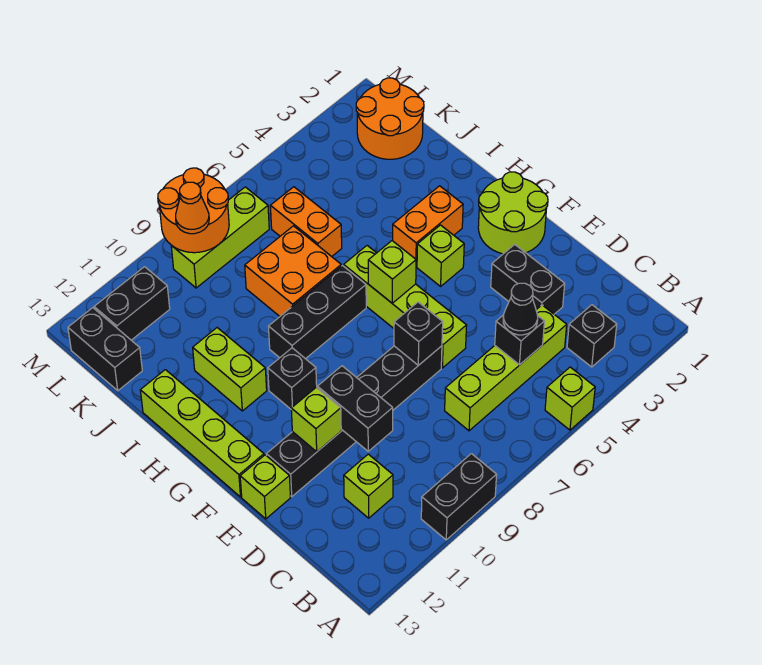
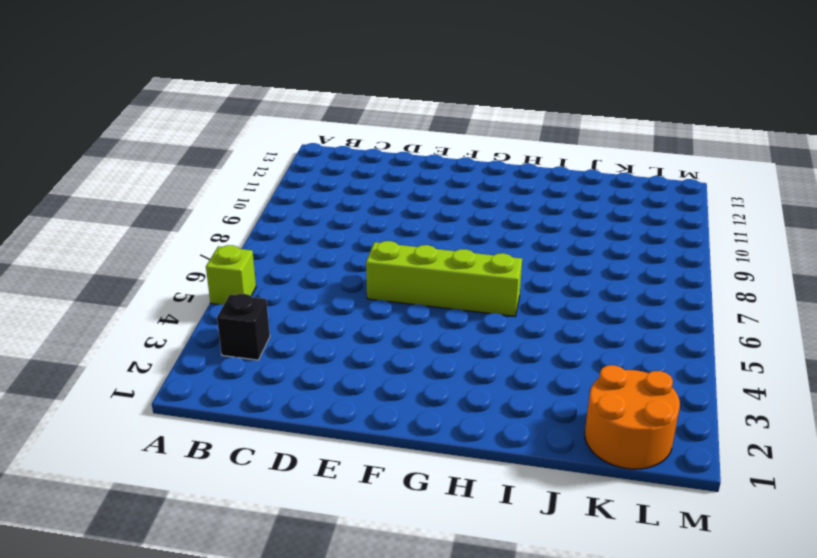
none -> black 1x2 brick [421,454,497,540]
none -> lime 1x4 brick [445,305,567,431]
none -> lime 1x1 brick [344,454,393,518]
none -> black 1x2 brick [491,244,565,314]

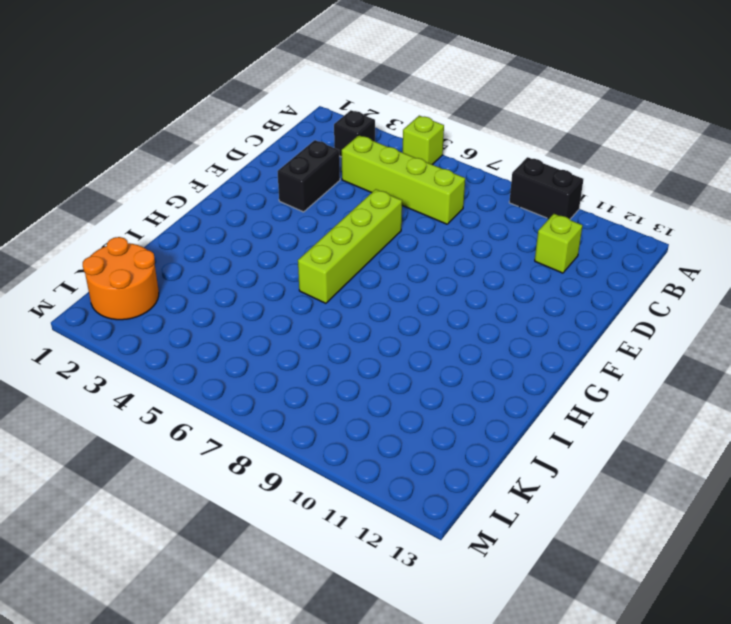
none -> black 1x6 brick [266,346,442,497]
none -> lime 1x1 brick [240,455,291,519]
none -> lime 2x2 round brick [478,172,548,254]
none -> lime 1x4 brick [140,370,264,497]

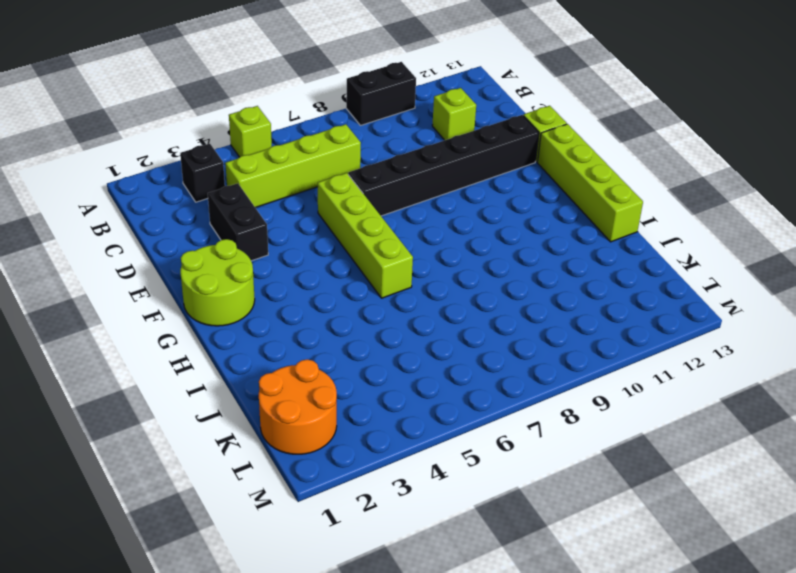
none -> lime 1x1 brick [417,225,464,286]
none -> black 1x1 brick [268,348,317,409]
none -> orange 1x2 brick [393,186,463,266]
none -> black 1x3 brick [268,266,366,359]

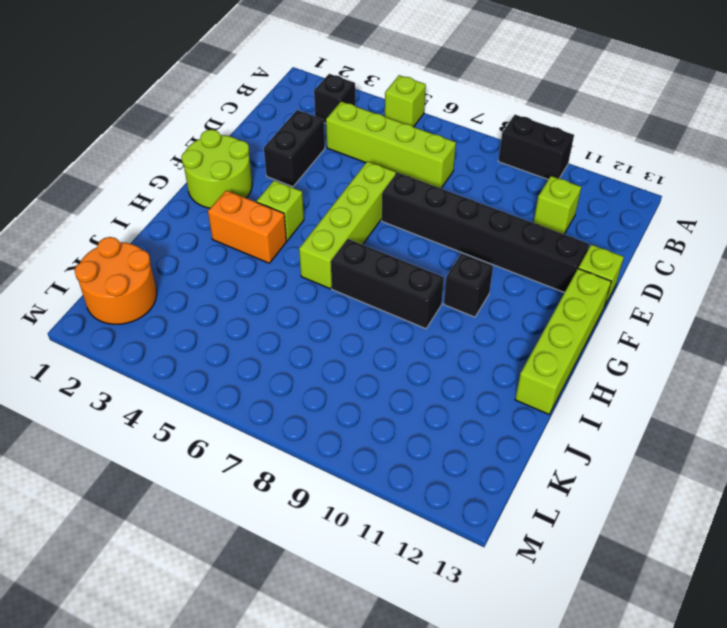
none -> lime 1x2 brick [193,328,267,411]
none -> orange 2x2 brick [245,226,341,316]
none -> orange 1x2 brick [270,187,342,257]
none -> black 1x2 brick [68,308,142,391]

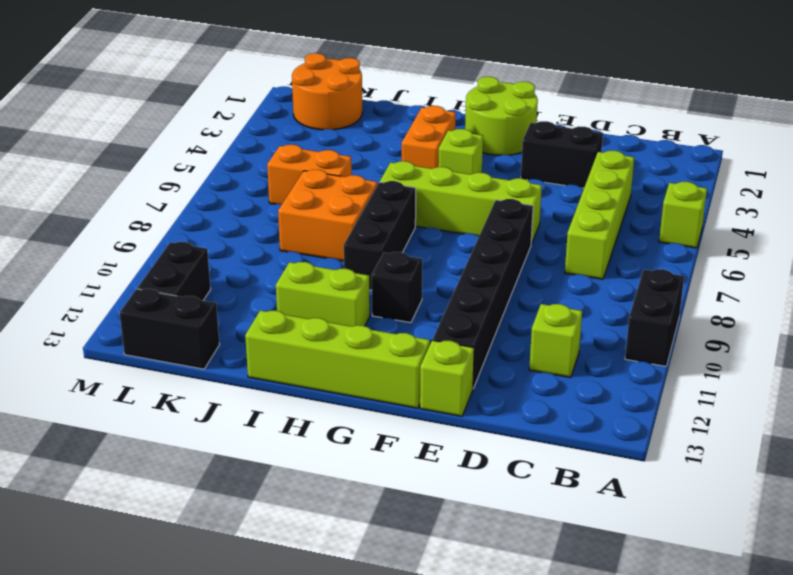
none -> black 1x1 brick [567,305,617,367]
none -> lime 1x3 brick [171,187,269,288]
none -> black 1x1 brick [495,315,544,365]
none -> black 1x2 brick [317,366,393,451]

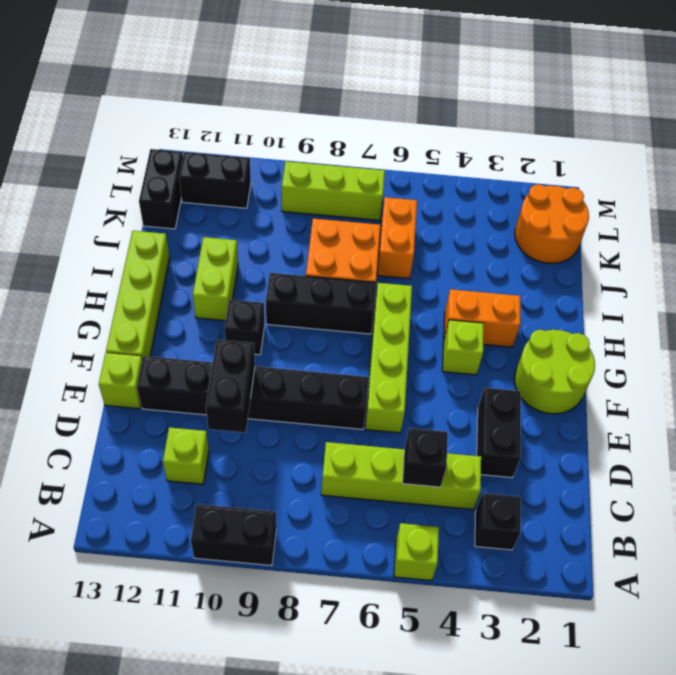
none -> black 1x1 brick [394,302,443,365]
none -> lime 1x1 brick [291,387,341,452]
none -> lime 1x1 brick [368,241,416,303]
none -> orange 2x2 round brick [158,168,229,253]

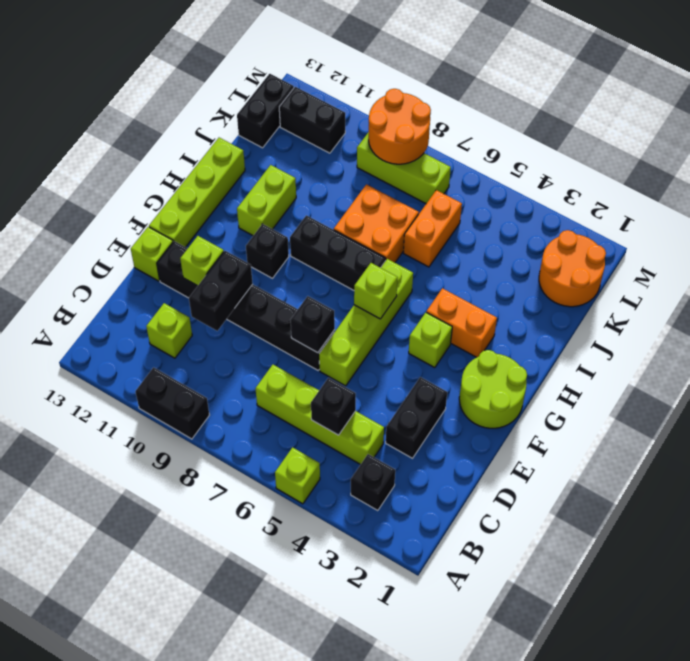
none -> black 1x1 cone [503,283,538,335]
none -> orange 1x1 cone [176,182,209,234]

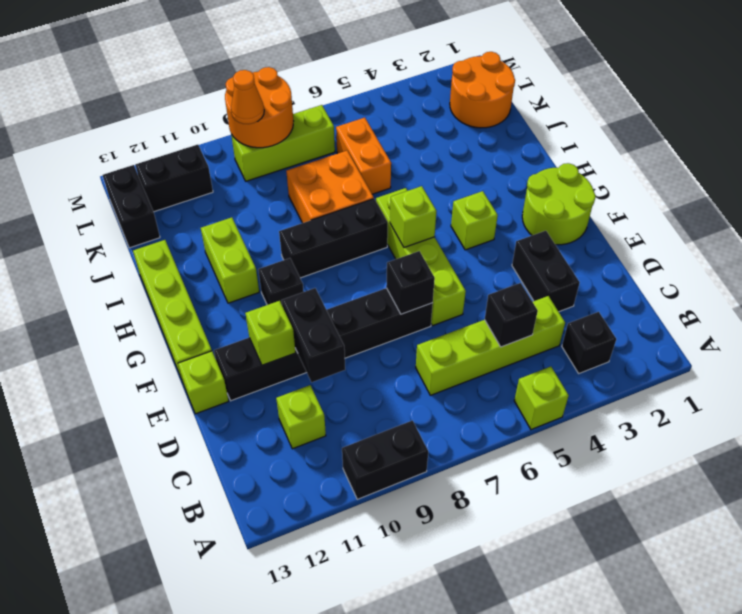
none -> orange 1x2 brick [393,186,463,266]
none -> black 1x1 cone [503,283,538,335]

